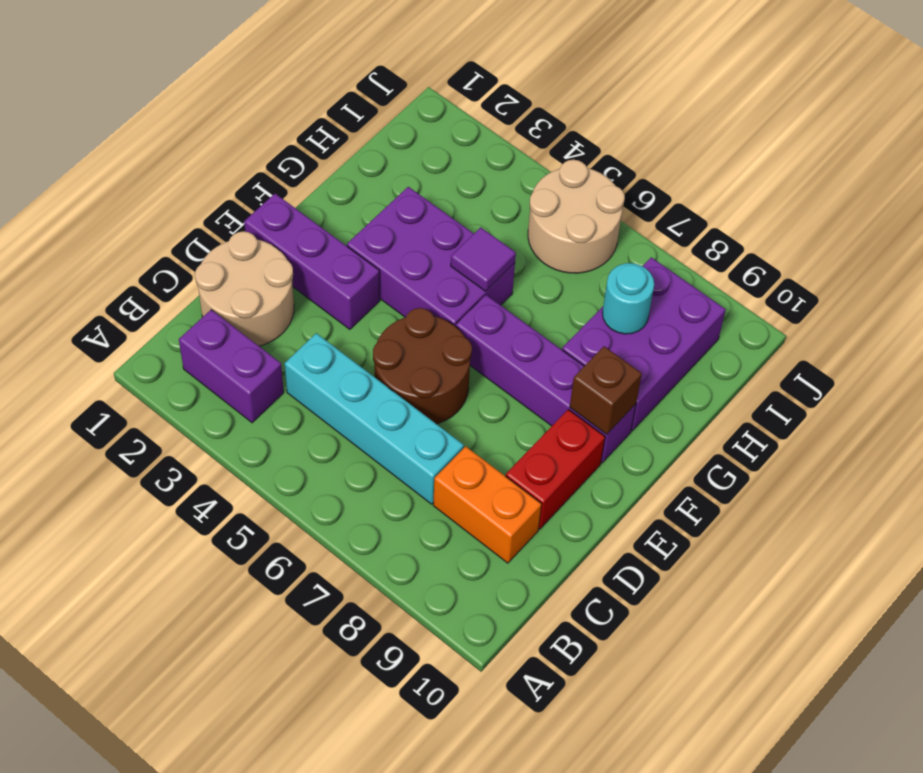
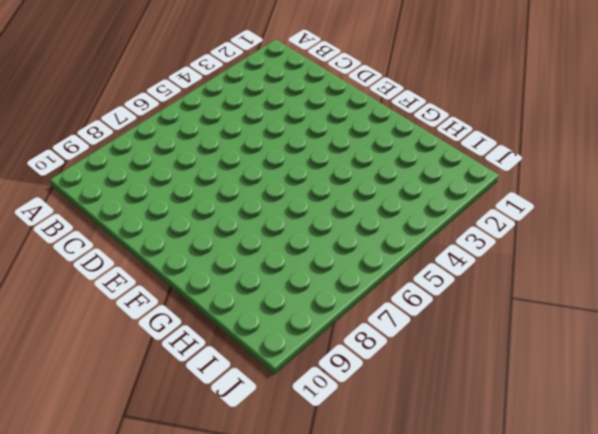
none -> purple 1x2 brick [179,310,284,423]
none -> tan 2x2 round brick [195,231,294,346]
none -> cyan 1x4 brick [285,333,464,504]

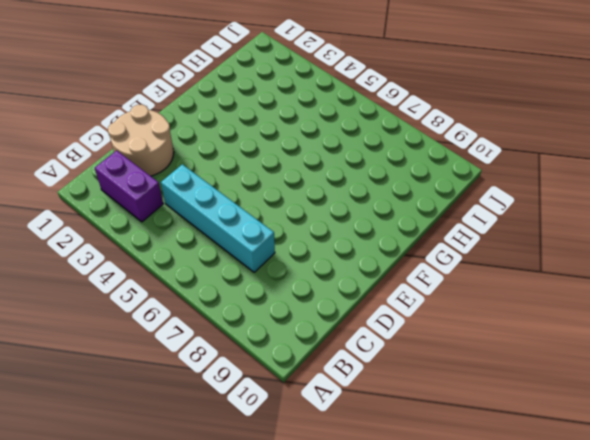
none -> orange 1x2 brick [433,446,542,563]
none -> brown 2x2 round brick [373,308,472,424]
none -> red 1x2 brick [506,409,605,529]

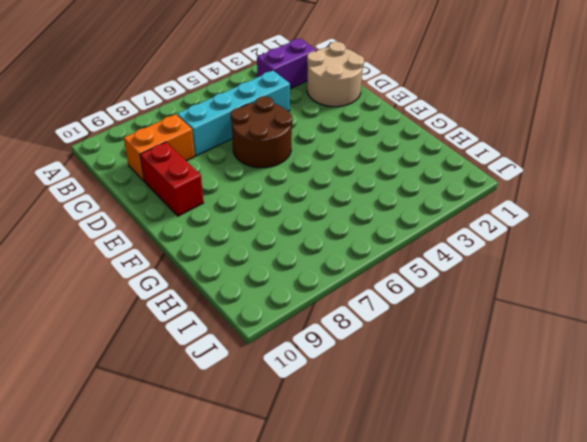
none -> purple 1x3 brick [244,194,380,329]
none -> purple 2x3 brick [347,187,515,326]
none -> purple 1x4 brick [456,295,636,463]

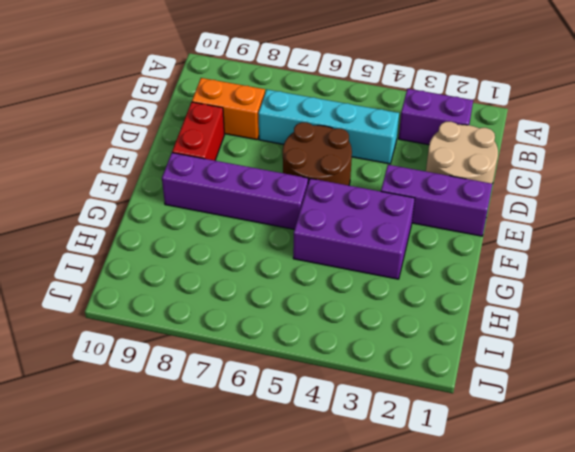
none -> purple 2x3 brick [562,257,726,431]
none -> tan 2x2 round brick [528,160,625,273]
none -> brown 1x1 brick [570,346,642,435]

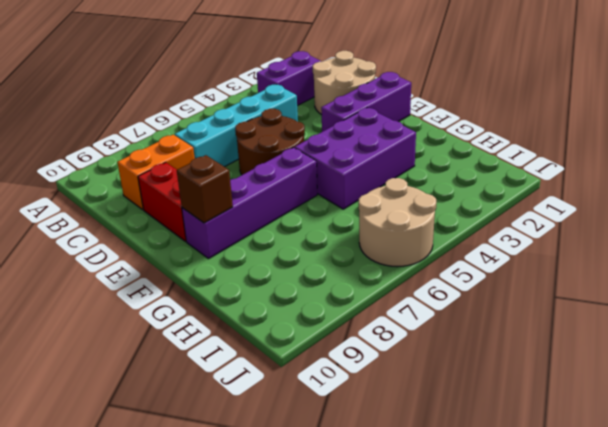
none -> purple 2x3 brick [562,257,726,431]
none -> purple 1x1 tile [451,227,516,291]
none -> cyan 1x1 round brick [602,263,654,334]

